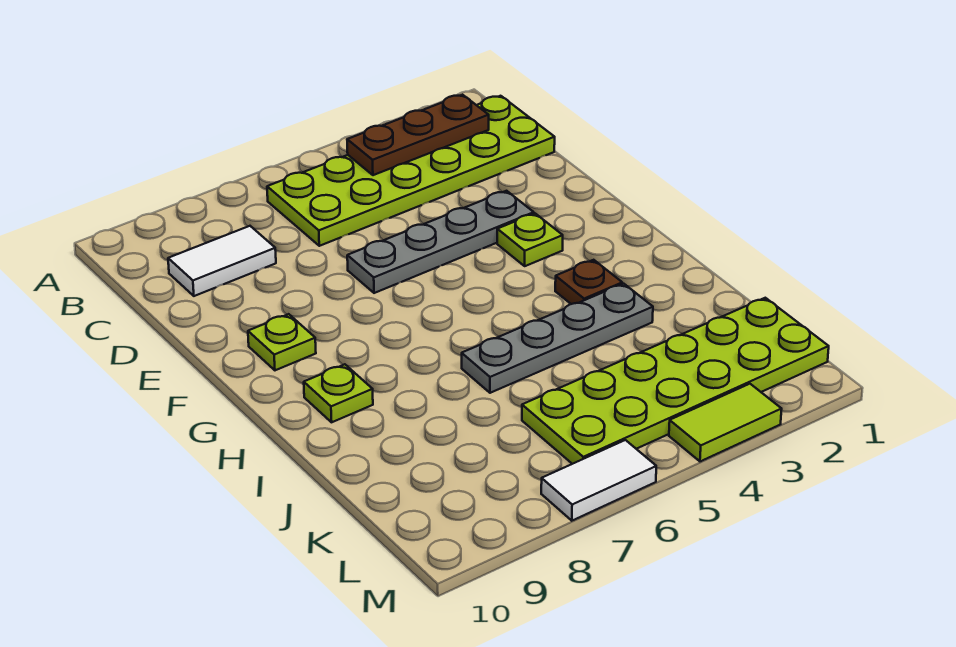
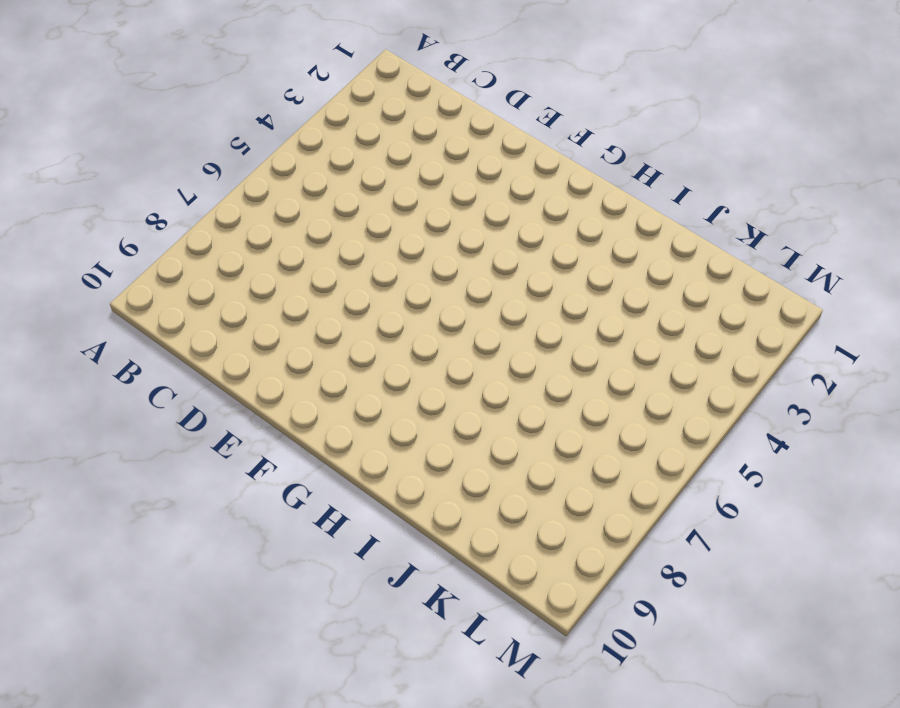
none -> lime 2x6 plate [267,96,555,246]
none -> white 1x2 tile [168,226,276,296]
none -> grey 1x4 plate [347,191,534,293]

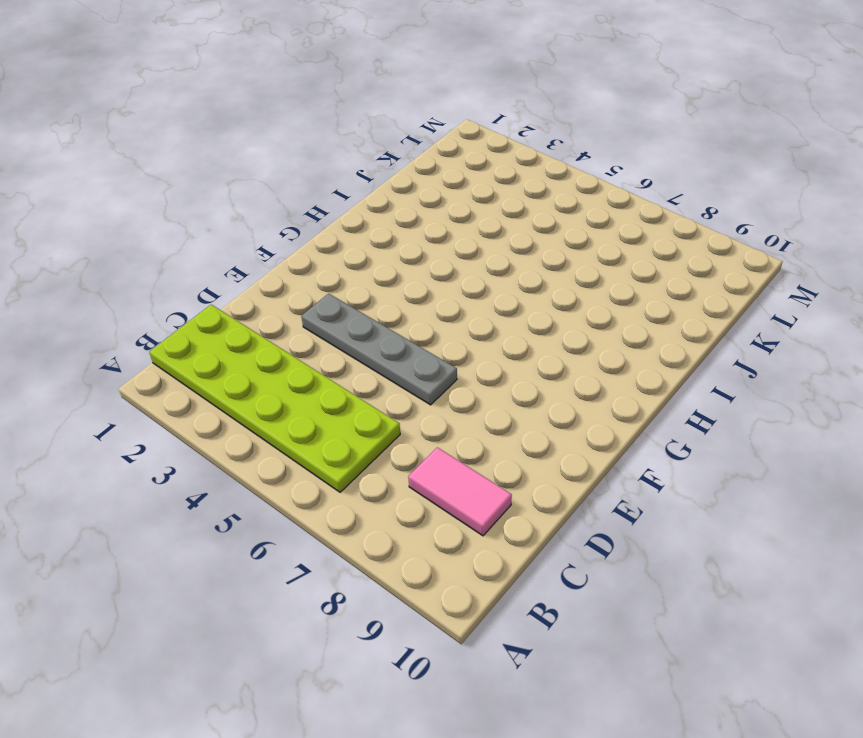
pink 1x2 tile [408,447,512,536] -> white 1x2 tile [168,226,276,296]
none -> lime 1x1 plate [497,214,563,266]
none -> lime 1x1 plate [248,314,316,370]
none -> brown 1x1 plate [555,260,622,304]

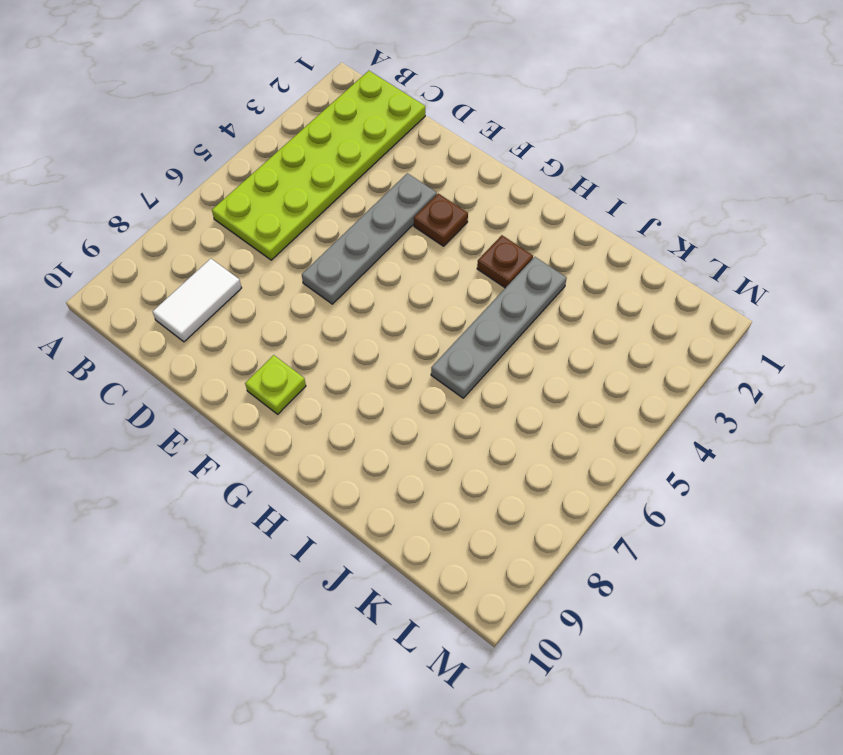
brown 1x1 plate [414,194,468,246] -> lime 1x1 plate [497,214,563,266]
none -> lime 1x1 plate [304,364,373,422]
none -> lime 2x6 plate [522,298,829,464]
none -> lime 1x2 tile [669,384,782,461]

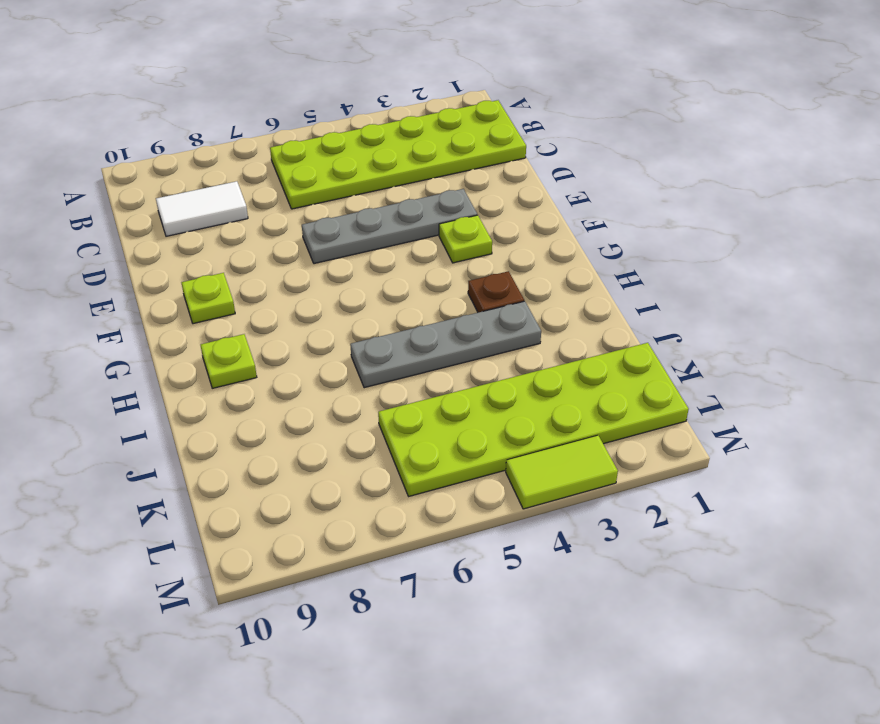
none -> white 1x2 tile [541,440,656,521]
none -> brown 1x3 plate [347,95,489,175]

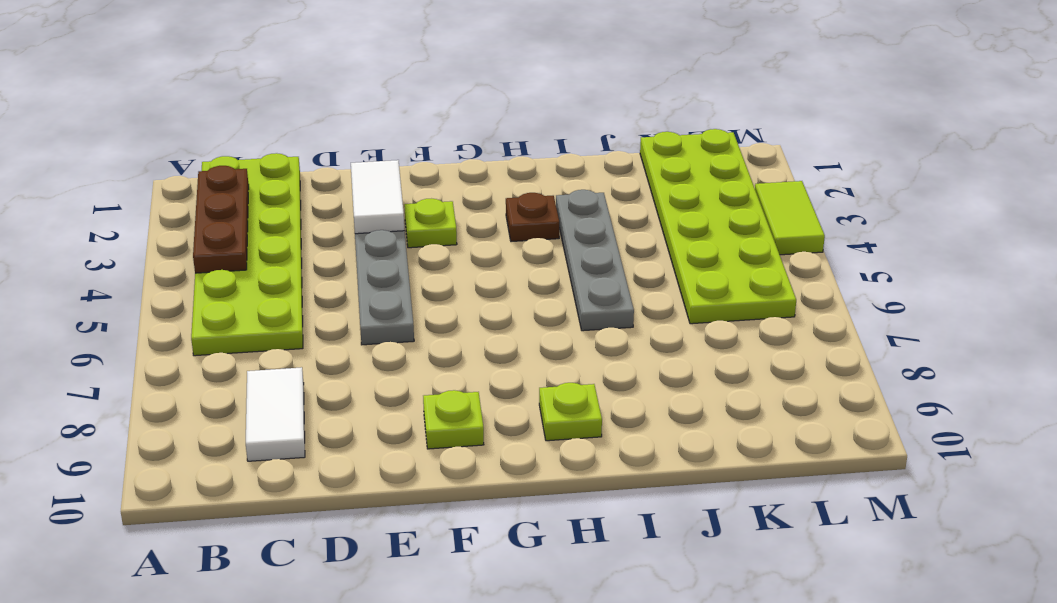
white 1x2 tile [351,160,404,234] -> white 1x2 tile moved to [541,440,656,521]

